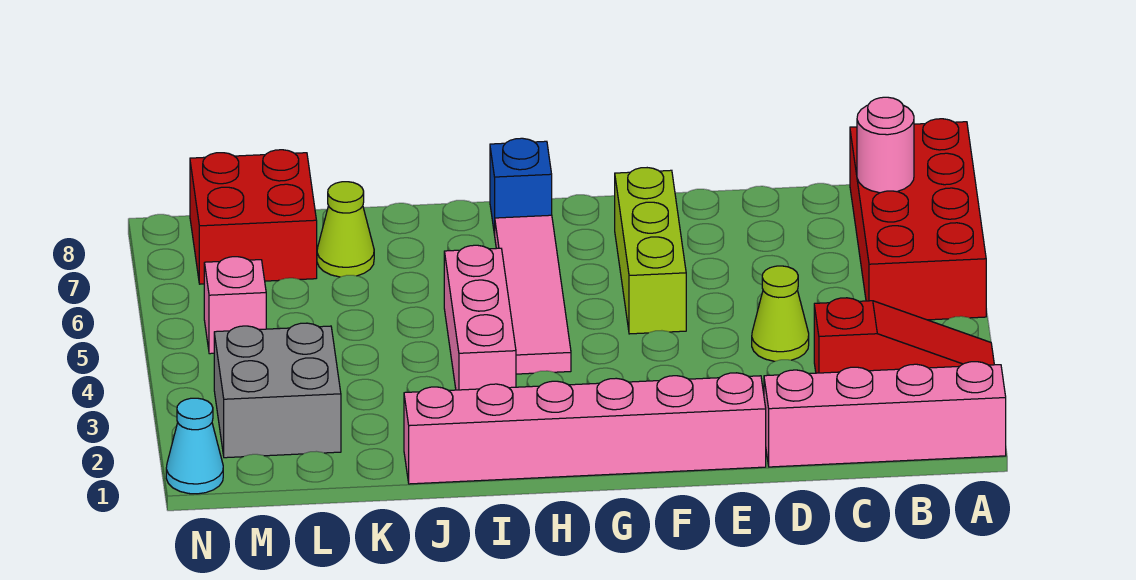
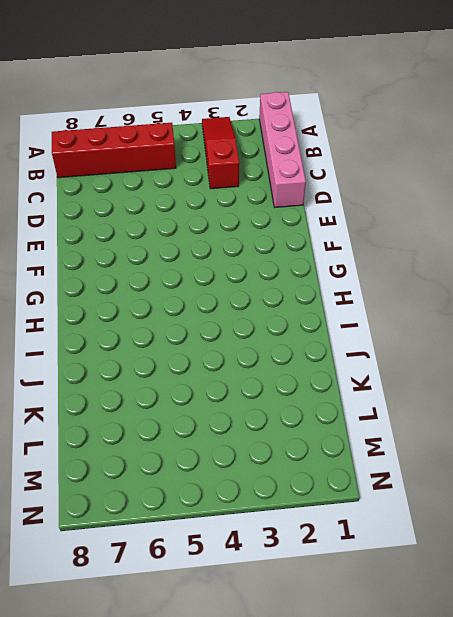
red 1x4 brick [52,123,176,178] -> red 2x4 brick [850,119,986,320]
none -> lime 1x1 cone [752,266,809,361]
none -> pink 1x6 brick [404,373,766,484]
none -> lime 1x3 brick [615,168,686,334]

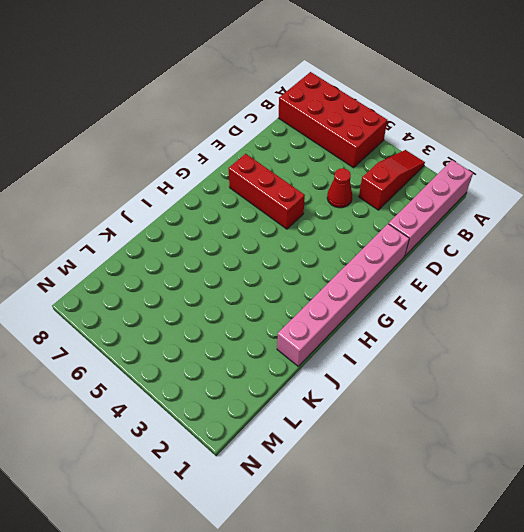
red 1x1 cone [327,168,352,208] -> lime 1x1 cone [752,266,809,361]
red 1x3 brick [228,154,305,229] -> lime 1x3 brick [615,168,686,334]
none -> pink 1x4 tile [495,215,571,374]
none -> blue 1x1 brick [490,138,552,235]
none -> pink 1x3 brick [444,245,516,390]

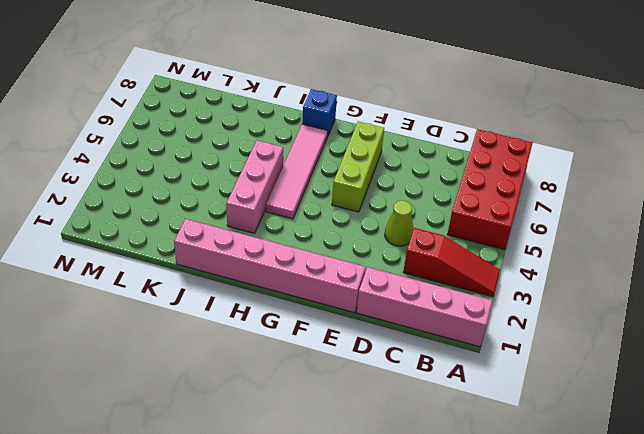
none -> lime 1x1 cone [317,182,374,277]
none -> grey 2x2 brick [214,323,341,458]
none -> red 2x2 brick [190,150,317,284]

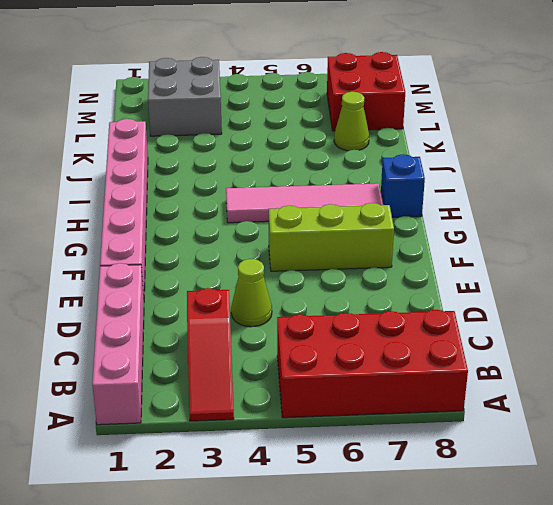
none -> pink 1x3 brick [444,245,516,390]
none -> pink 1x1 brick [204,257,266,354]
none -> cyan 1x1 cone [166,398,223,494]

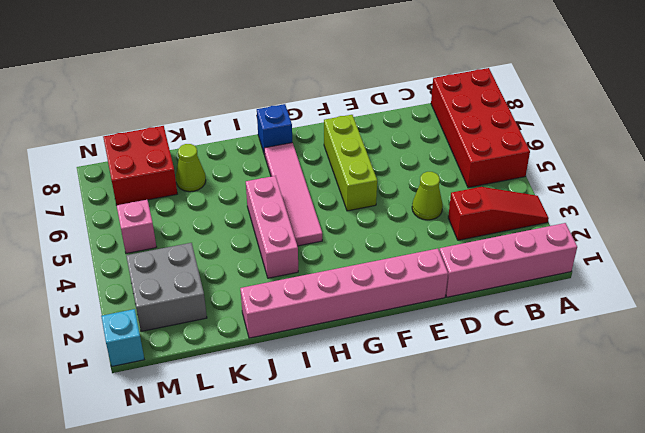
cyan 1x1 brick [101,309,144,366] -> cyan 1x1 cone [166,398,223,494]
none -> pink 1x1 round brick [857,97,914,193]

